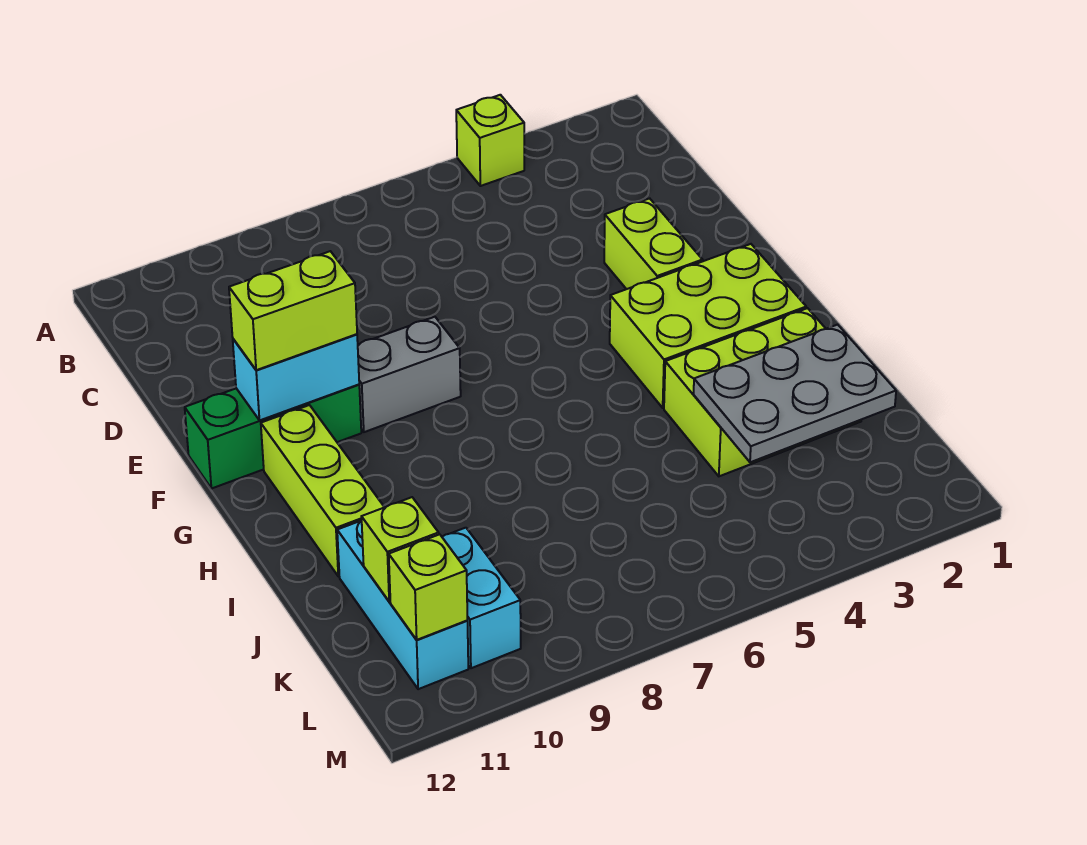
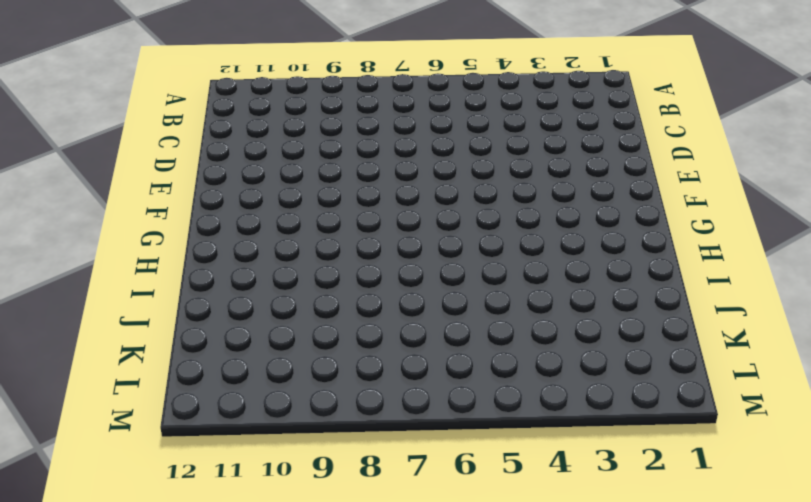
none -> lime 1x1 brick [456,95,524,186]
none -> lime 1x2 brick [604,198,703,289]
none -> grey 1x2 brick [358,317,461,432]

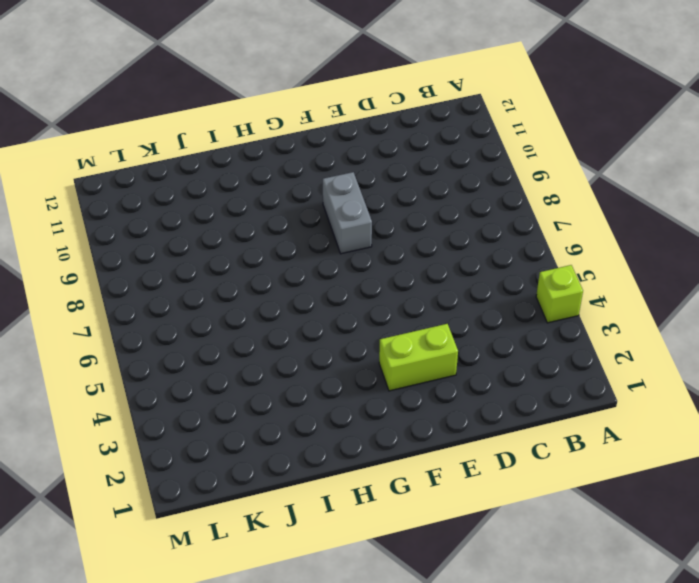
none -> green 1x3 brick [185,385,361,489]
none -> lime 2x3 brick [610,244,806,408]
none -> lime 1x3 brick [261,405,384,576]

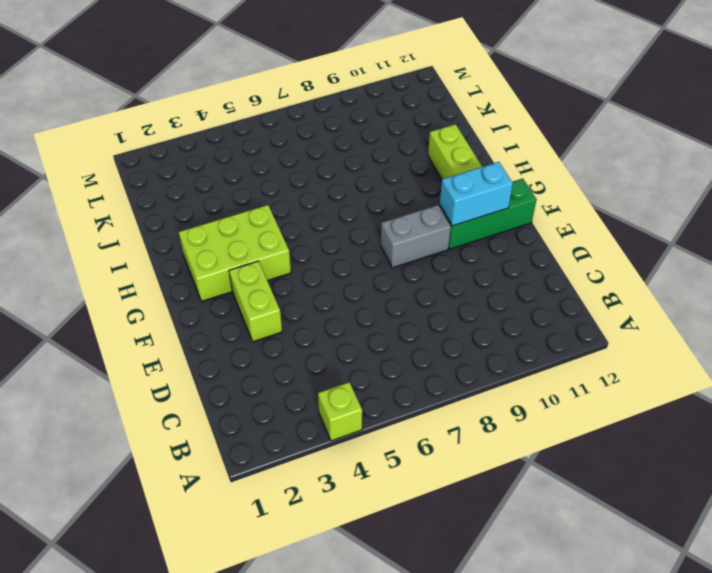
none -> lime 2x3 brick [664,308,861,476]
none -> cyan 1x3 brick [337,521,468,689]
none -> cyan 1x2 brick [442,528,521,668]

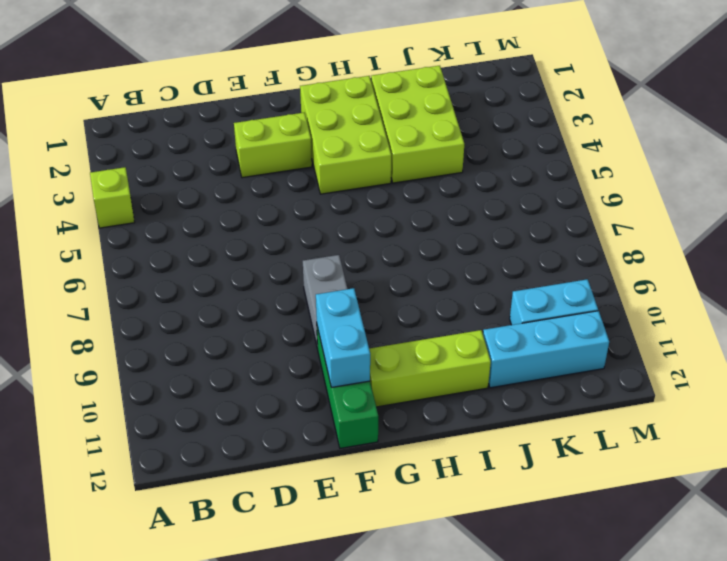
none -> grey 2x3 plate [694,325,896,462]
none -> lime 1x1 brick [361,497,439,602]
none -> lime 1x1 brick [389,534,467,640]

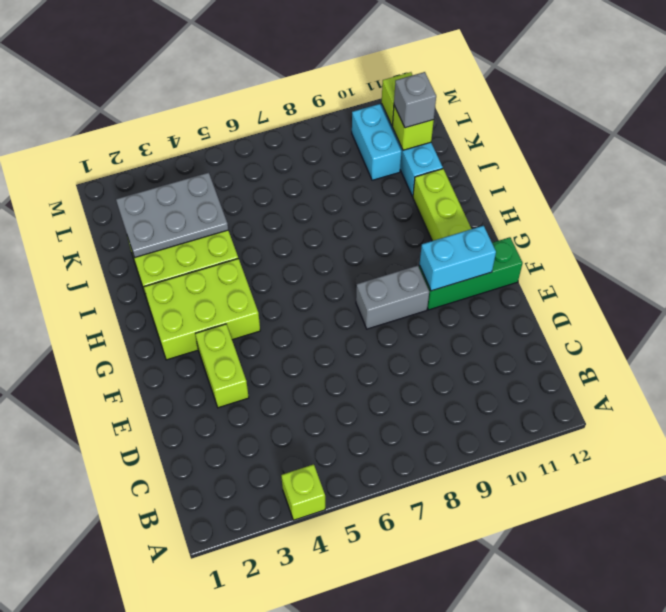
grey 1x1 brick [394,72,436,128] -> none
none -> lime 1x2 brick [229,251,357,370]

